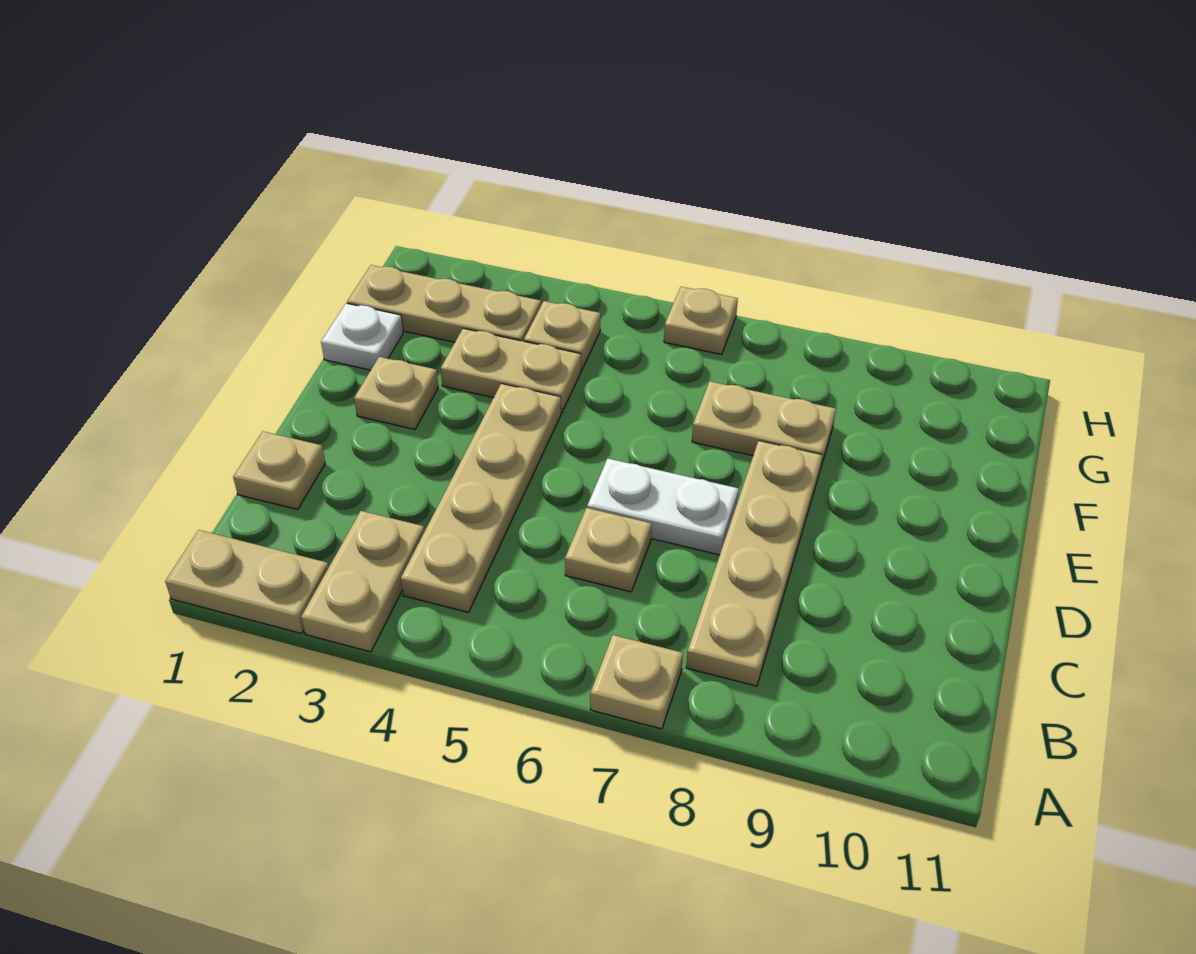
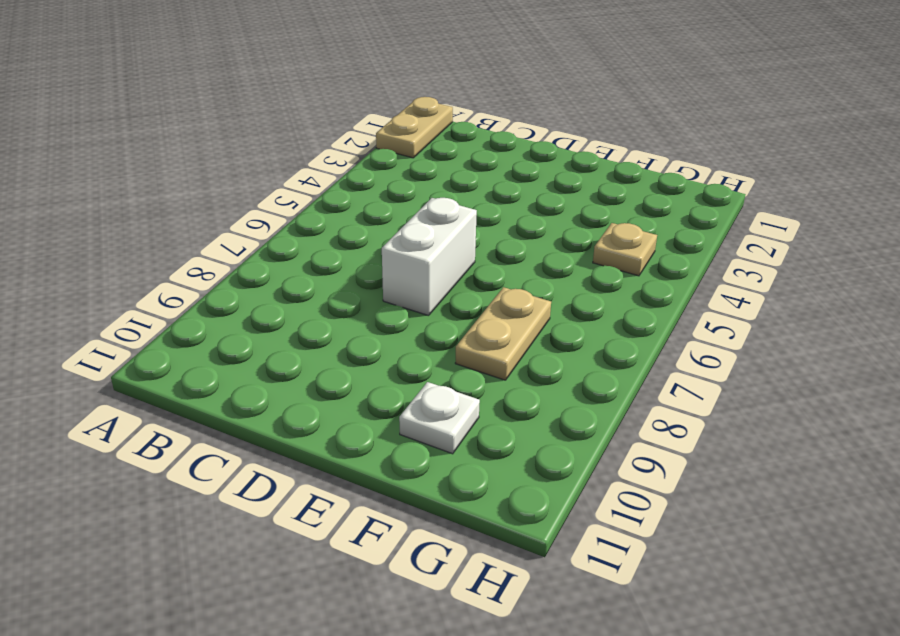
white 1x2 brick [382,198,477,316] -> white 1x2 plate [587,459,739,555]
white 1x1 plate [399,382,480,454] -> white 1x1 plate moved to [321,303,403,370]
none -> tan 1x2 plate [301,511,425,652]
none -> tan 1x1 plate [590,635,683,729]
none -> tan 1x4 plate [401,384,561,612]

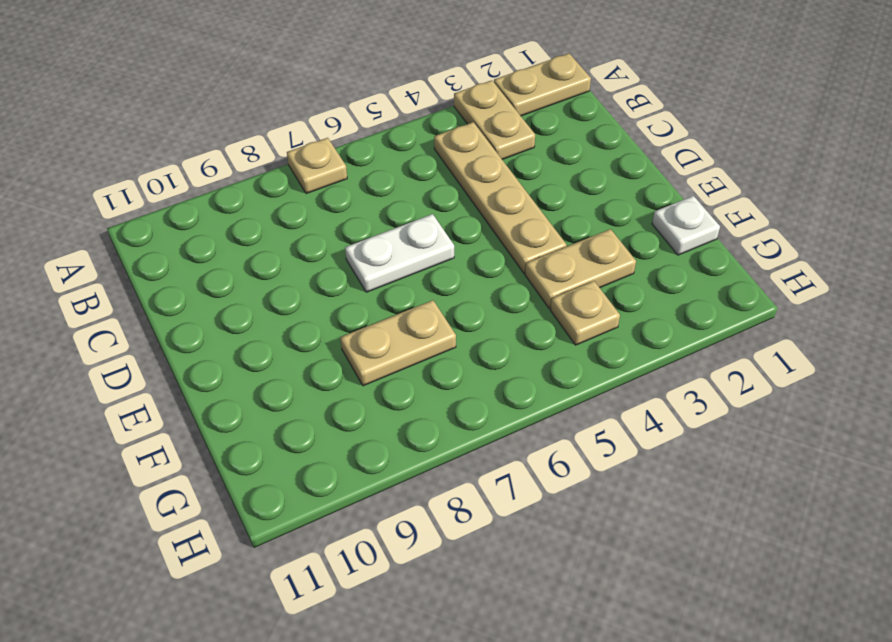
none -> tan 1x4 plate [686,441,822,686]
none -> tan 1x1 plate [233,431,325,509]
none -> tan 1x1 plate [565,508,651,592]

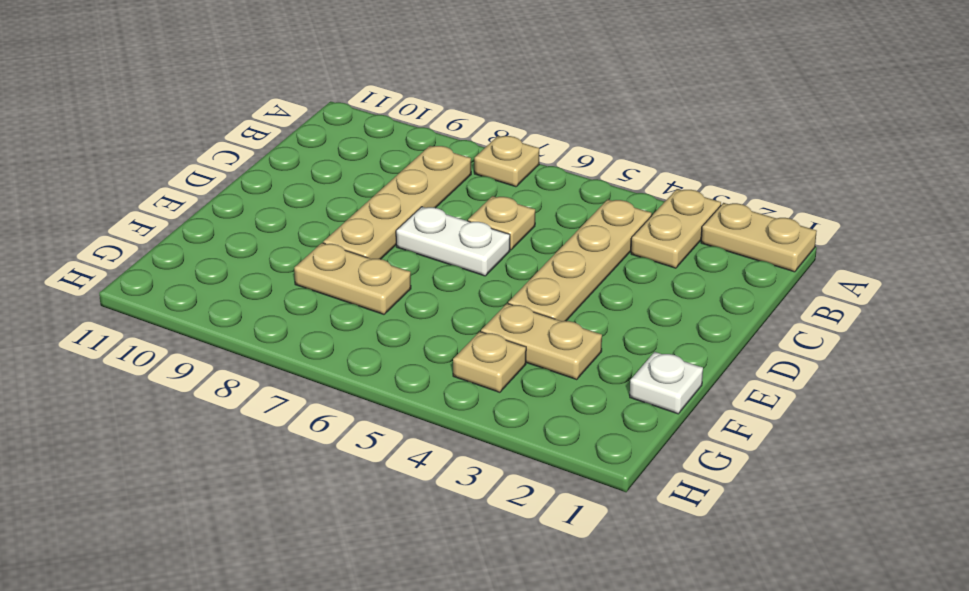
none -> tan 1x1 plate [233,431,325,509]
none -> tan 1x1 plate [354,357,438,429]
none -> tan 1x3 plate [347,265,541,342]

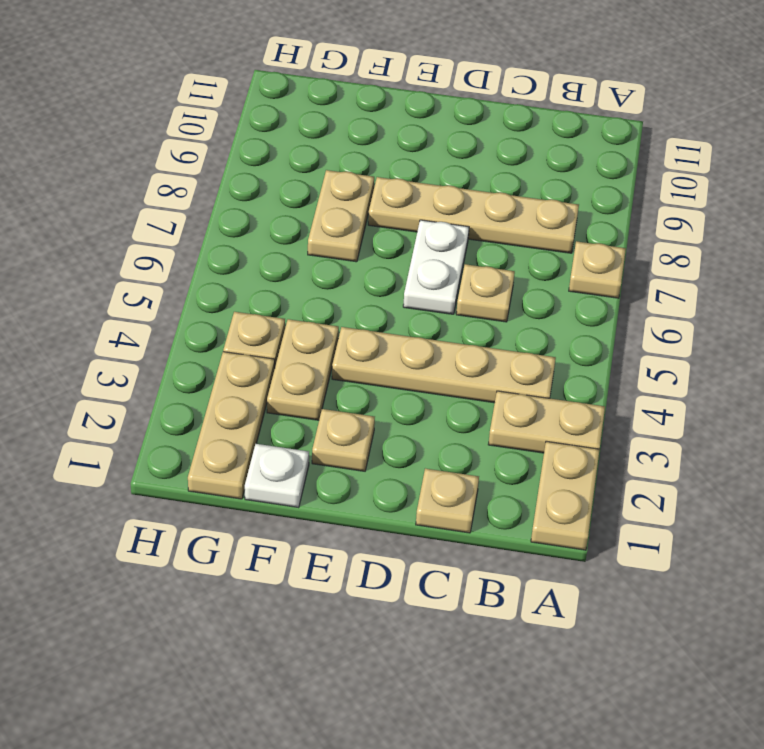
none -> tan 1x1 plate [664,287,738,354]

